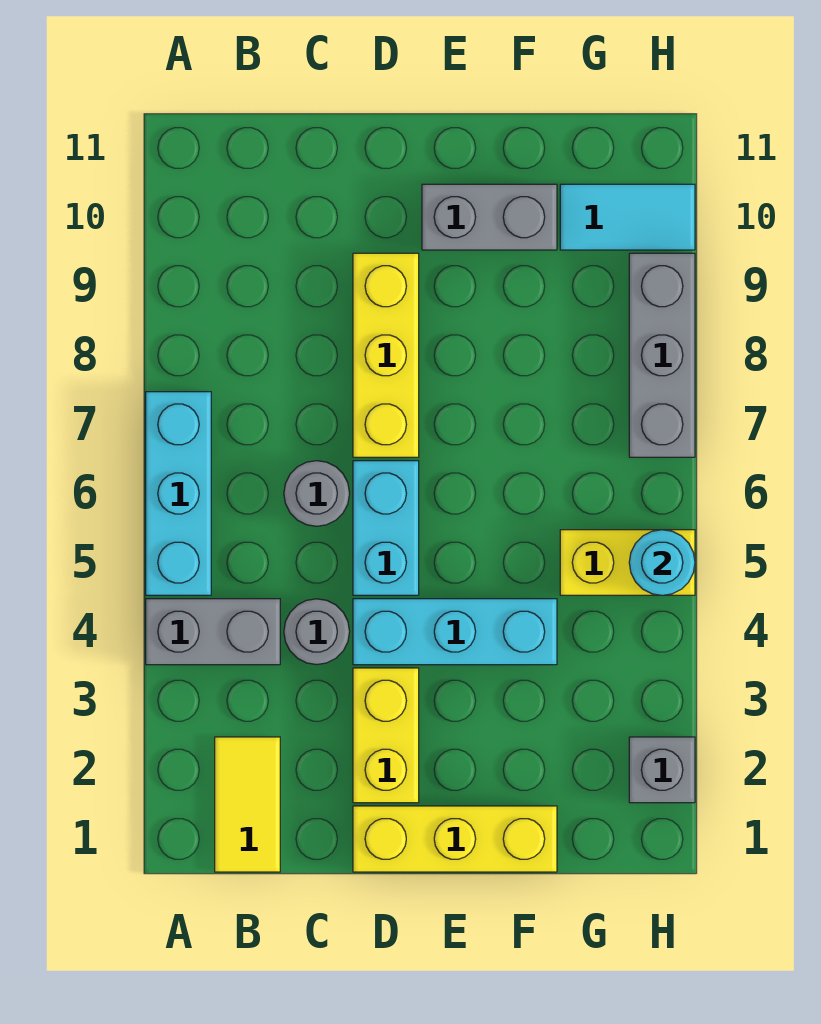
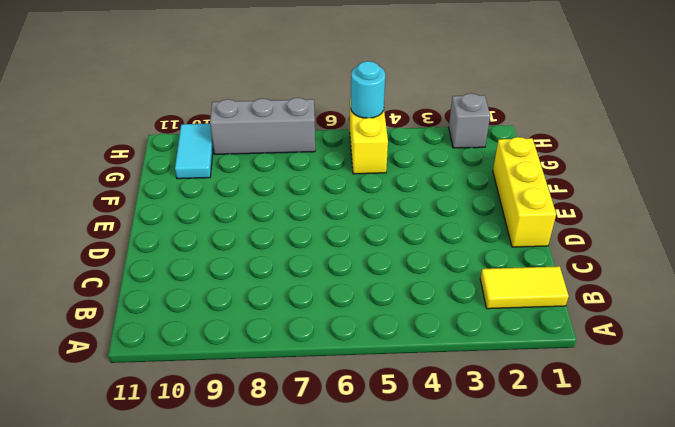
none -> grey 1x2 brick [146,599,280,665]
none -> cyan 1x3 brick [146,392,211,595]
none -> grey 1x1 round brick [284,599,350,665]

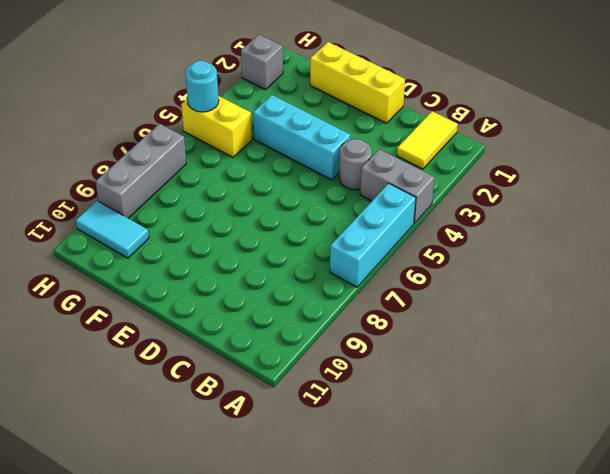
none -> grey 1x1 round brick [284,461,350,526]
none -> yellow 1x2 brick [353,668,419,803]
none -> cyan 1x2 brick [353,461,419,595]

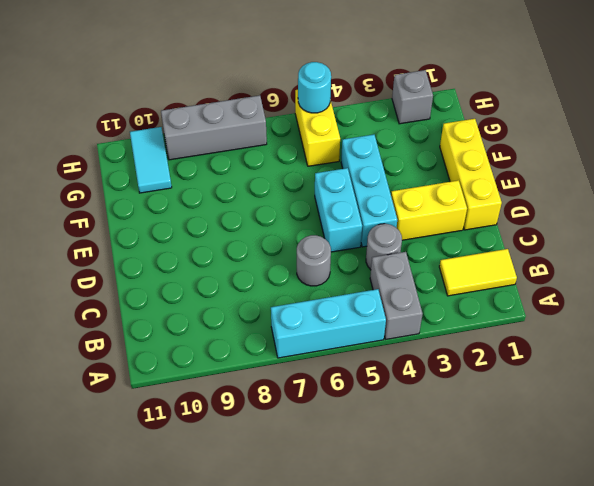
cyan 1x2 brick [315,168,362,252] -> cyan 1x2 brick turned to [353,461,419,595]
none -> yellow 1x3 brick [353,253,419,457]
none -> grey 1x2 brick [422,184,557,250]

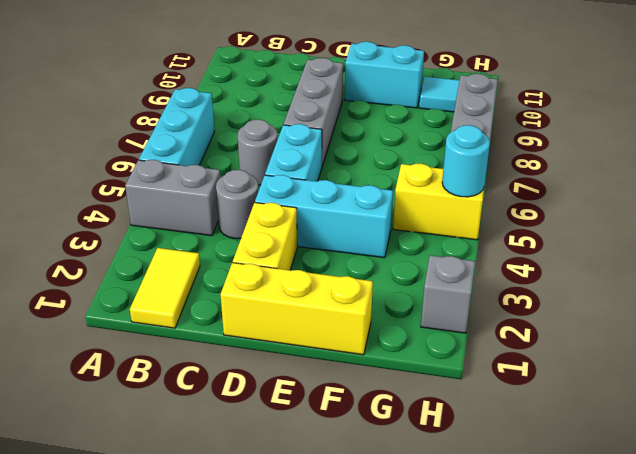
grey 1x3 brick [284,58,343,166] -> yellow 1x3 brick [353,253,419,457]
cyan 1x2 brick [345,42,424,108] -> grey 1x2 brick [422,184,557,250]

